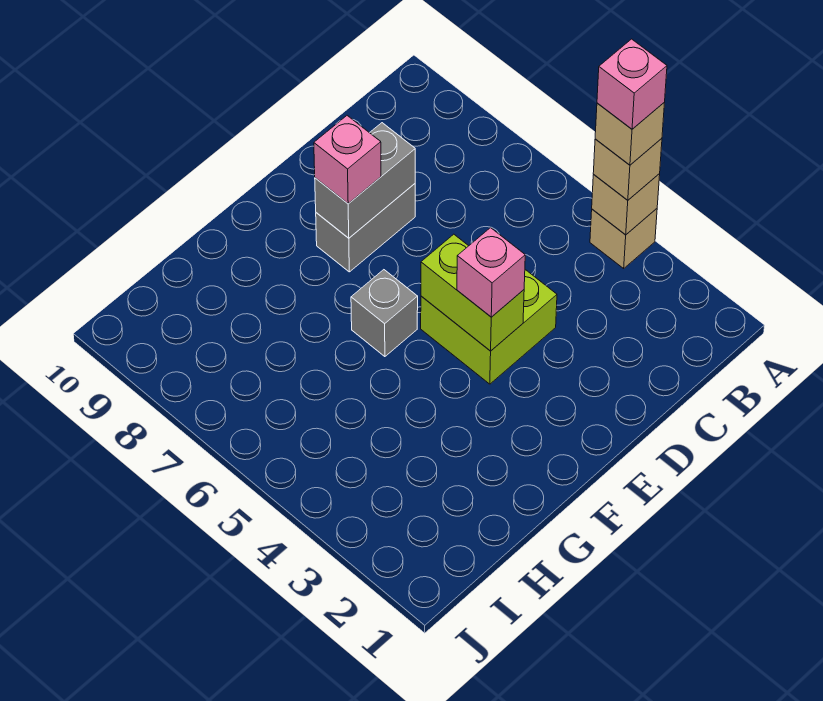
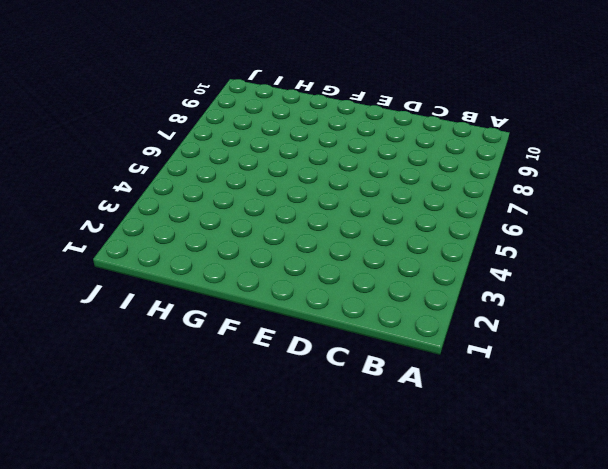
none -> tan 1x1 brick [590,209,657,268]
none -> lime 2x2 brick [421,270,557,384]
none -> grey 1x2 brick [316,184,415,272]

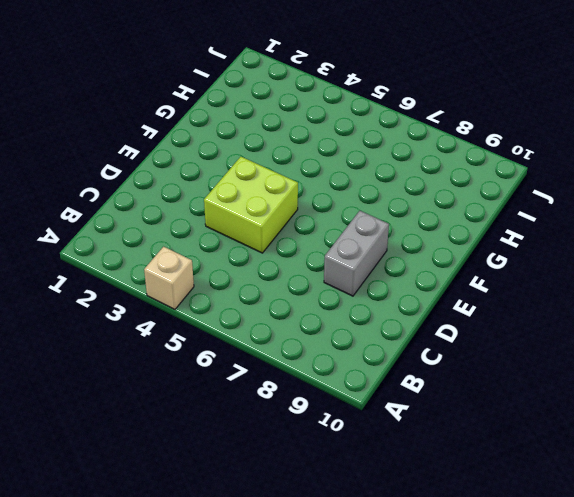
none -> grey 1x1 brick [351,270,418,357]
none -> tan 1x1 brick [592,174,660,235]
none -> grey 1x2 brick [315,123,415,238]

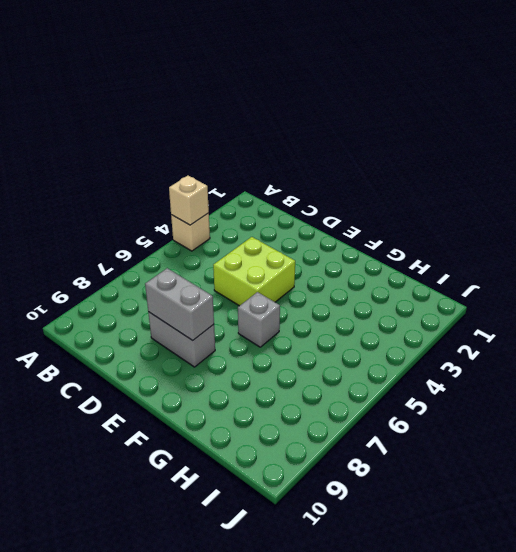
none -> lime 1x2 brick [421,234,524,351]
none -> tan 1x1 brick [593,138,662,200]
none -> pink 1x1 brick [457,228,525,317]

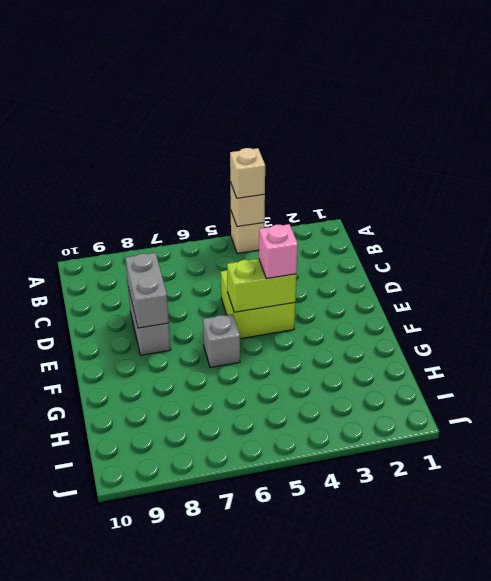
none -> pink 1x1 brick [314,116,381,204]
none -> tan 1x1 brick [595,103,664,165]
none -> pink 1x1 brick [597,39,667,129]

